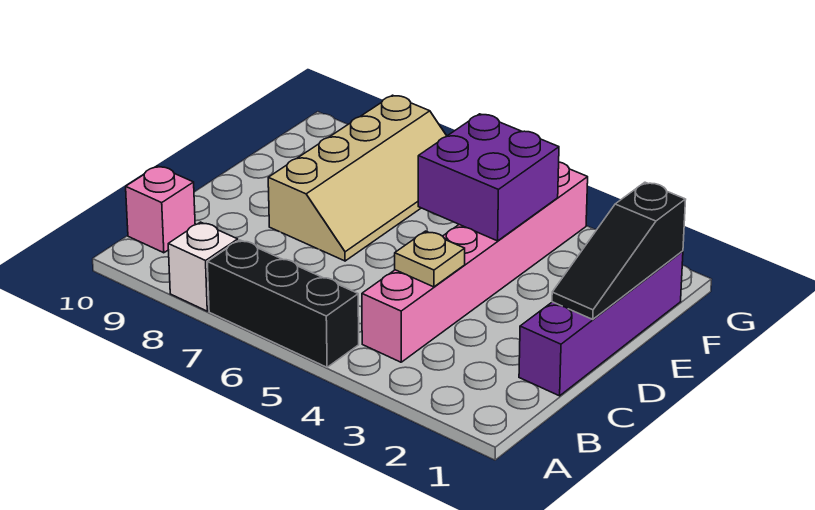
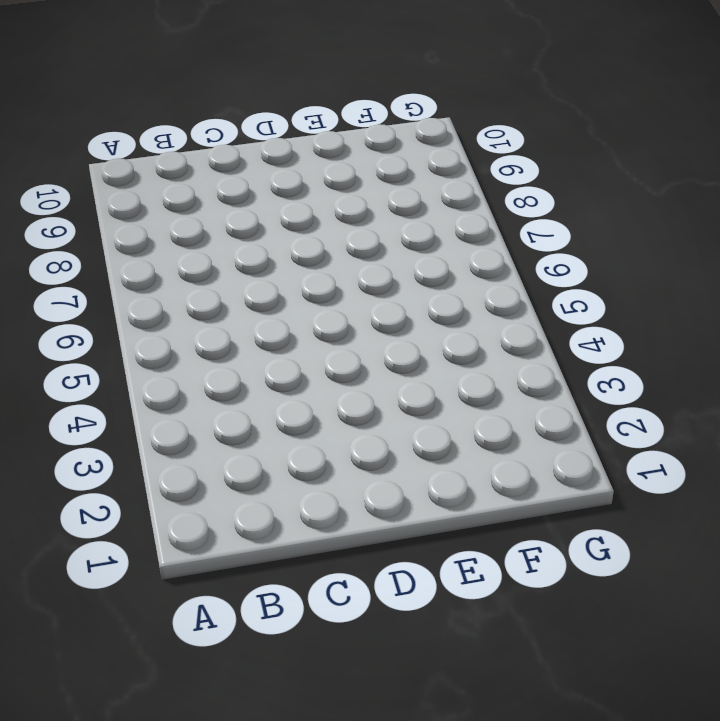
none -> black 1x3 brick [207,240,359,367]
none -> white 1x1 brick [168,222,238,311]

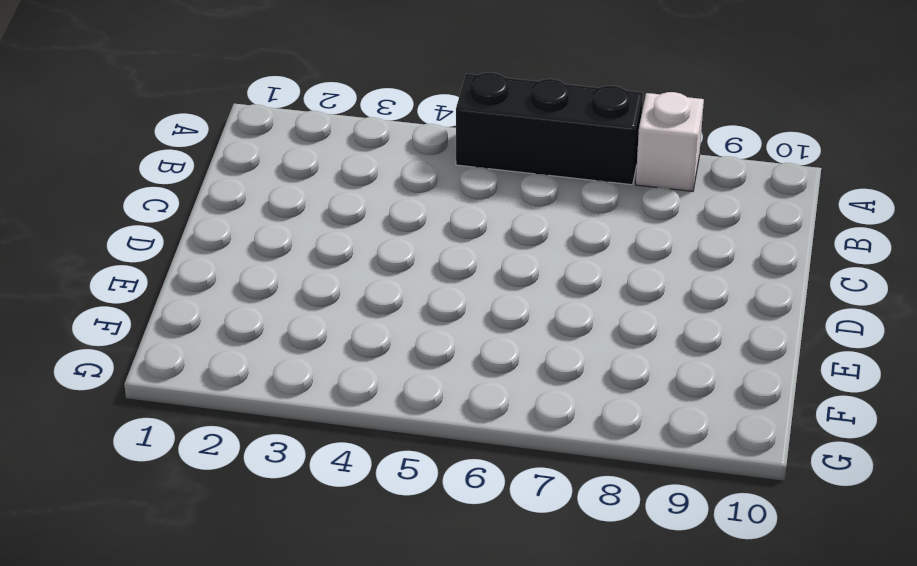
none -> pink 1x6 brick [362,162,588,362]
none -> pink 1x1 brick [126,166,195,253]

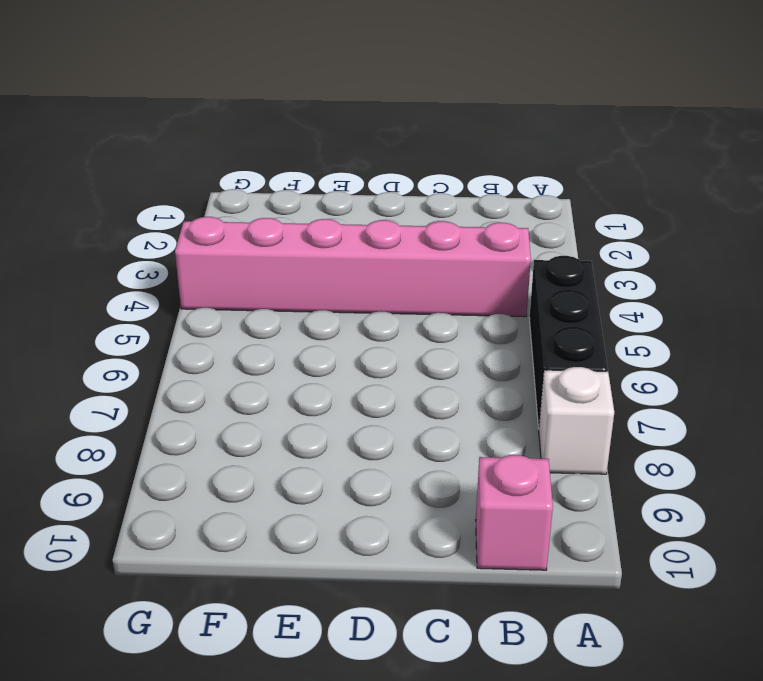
none -> purple 1x4 brick [519,251,683,396]
none -> tan 2x4 slope [268,95,446,261]

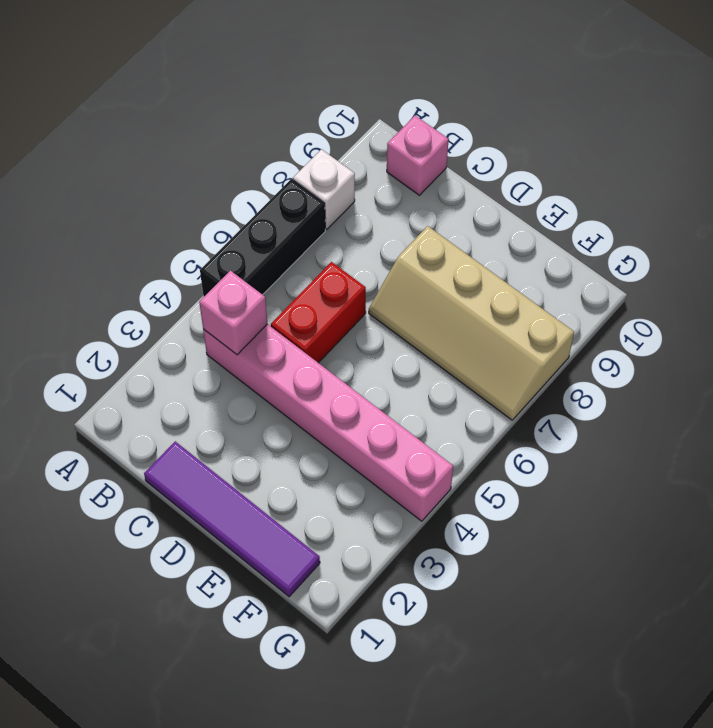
pink 1x1 brick [199,271,267,355] -> none
purple 1x4 tile [144,441,320,597] -> purple 1x4 brick [519,251,683,396]
red 1x2 brick [271,262,366,363] -> none
none -> tan 1x1 plate [395,231,465,287]
none -> black 1x3 slope [552,182,686,319]

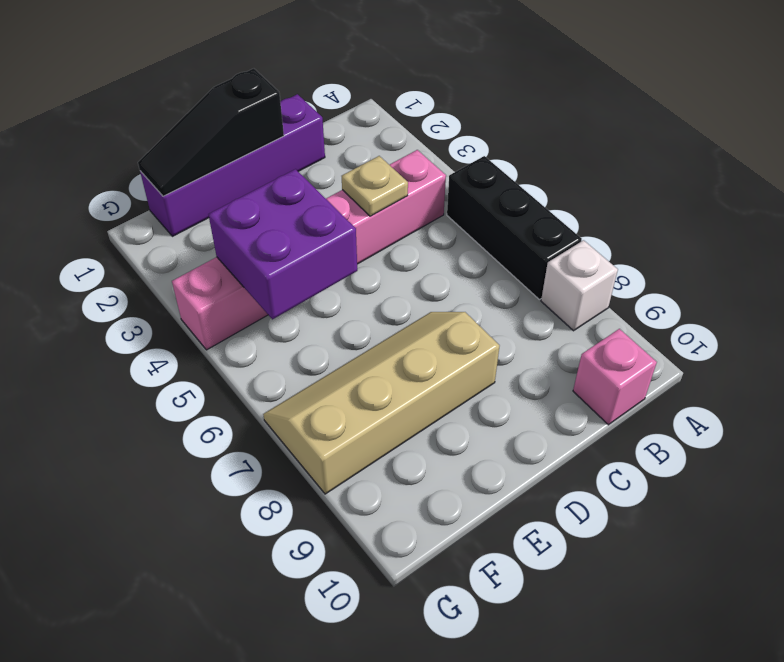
black 1x3 slope [138,69,284,196] -> black 1x3 slope turned to [552,182,686,319]

